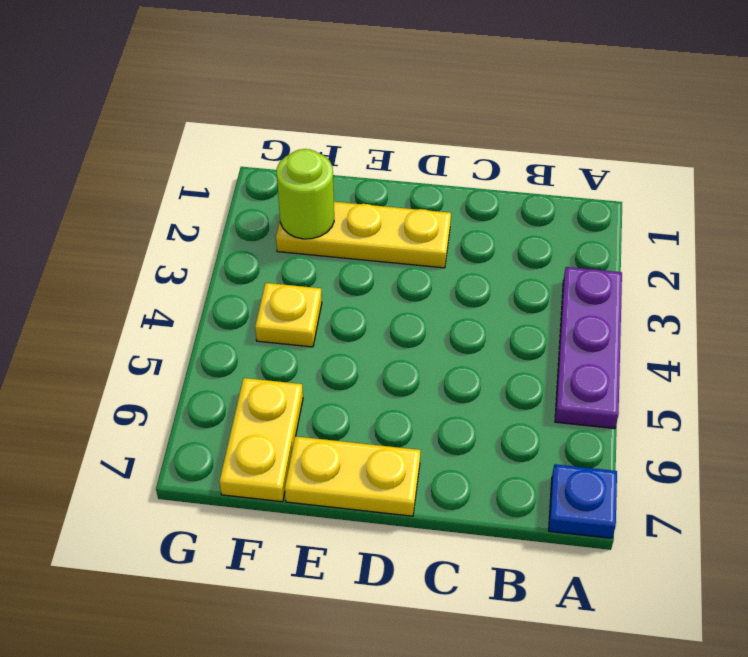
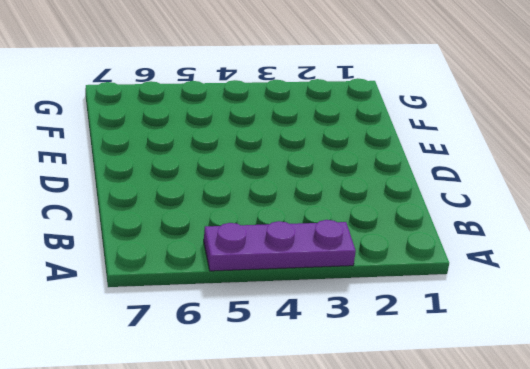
none -> blue 1x1 plate [549,464,617,538]
none -> yellow 1x3 plate [276,202,451,268]

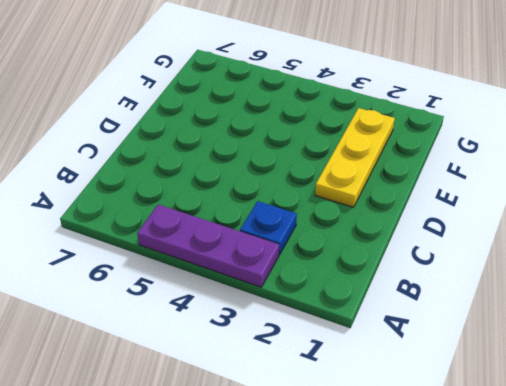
blue 1x1 plate [240,201,297,255] -> blue 1x1 plate moved to [549,464,617,538]
none -> yellow 1x2 plate [285,436,421,516]
none -> yellow 1x1 plate [255,283,322,347]

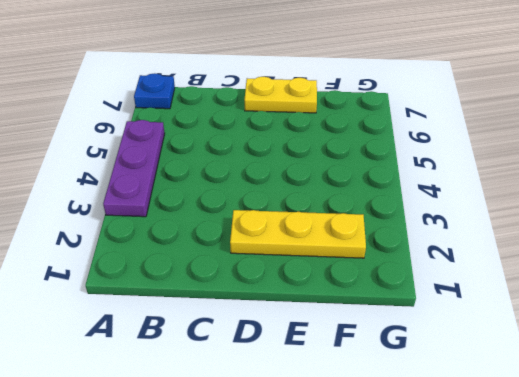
none -> yellow 1x1 plate [255,283,322,347]
none -> yellow 1x2 plate [219,378,303,502]

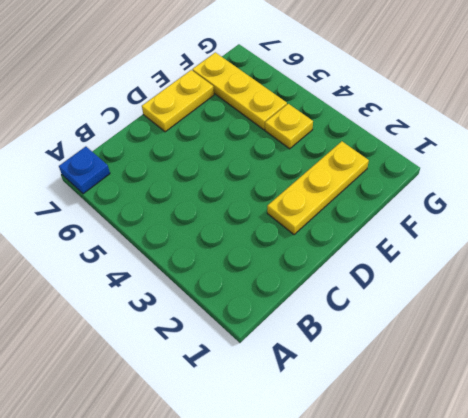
yellow 1x3 plate [192,52,287,130] -> yellow 1x2 plate [219,378,303,502]
none -> purple 1x3 plate [555,267,622,429]
none -> lime 1x1 round brick [277,149,334,239]

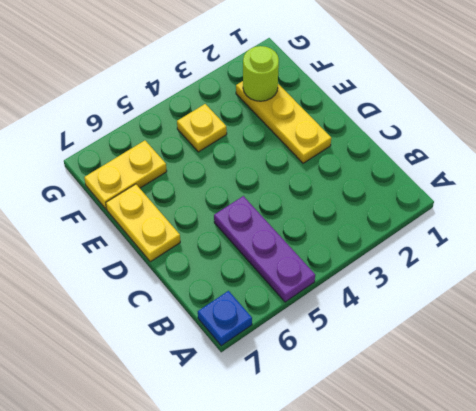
purple 1x3 plate [214,196,315,302] -> purple 1x3 plate turned to [555,267,622,429]

